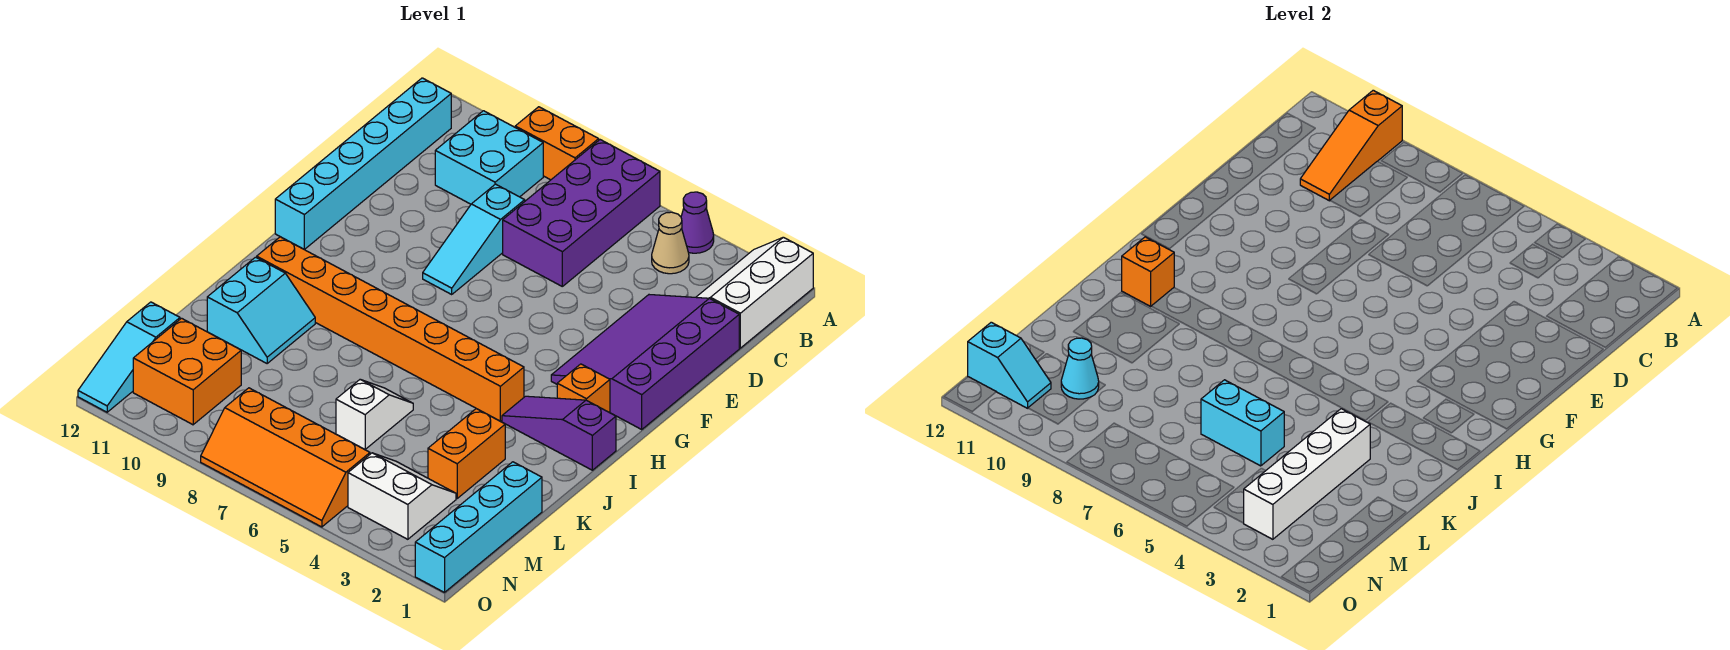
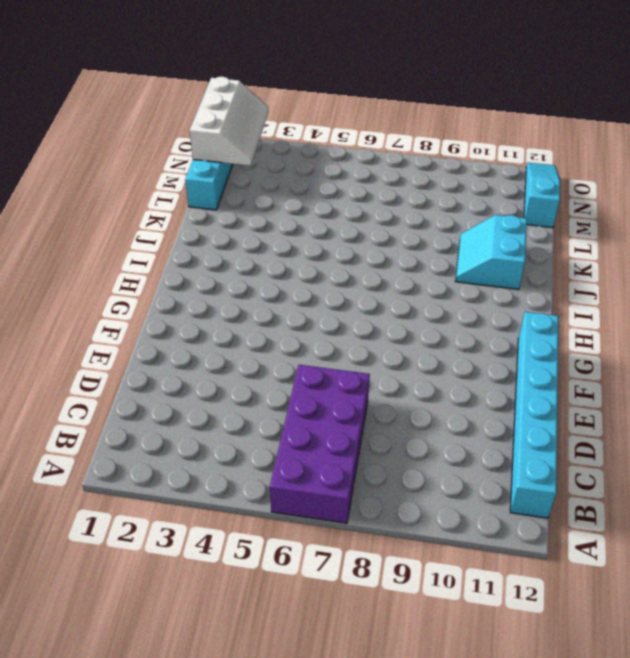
white 2x3 slope [190,77,269,166] -> white 2x3 slope moved to [696,237,813,348]
none -> purple 1x1 cone [681,192,714,253]
none -> orange 1x2 brick [515,107,599,180]
none -> tan 1x1 cone [652,212,689,274]

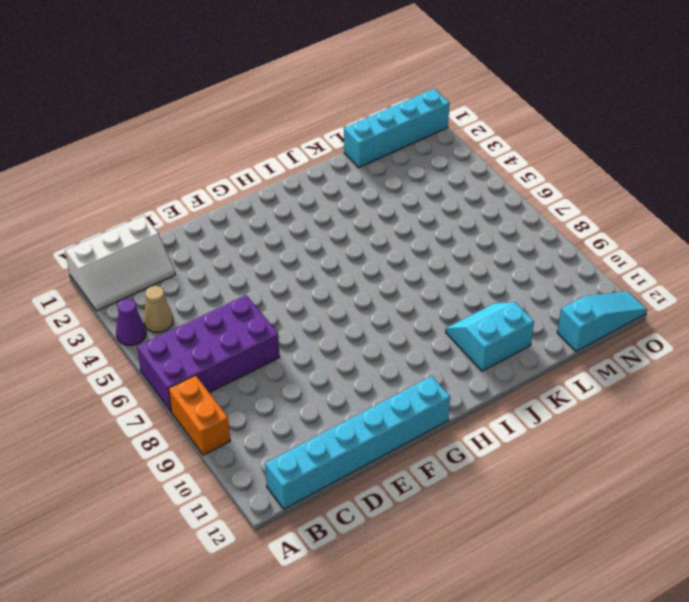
none -> cyan 2x2 brick [435,111,543,204]
none -> purple 3x4 slope [551,295,739,429]
none -> cyan 1x3 slope [423,184,525,294]

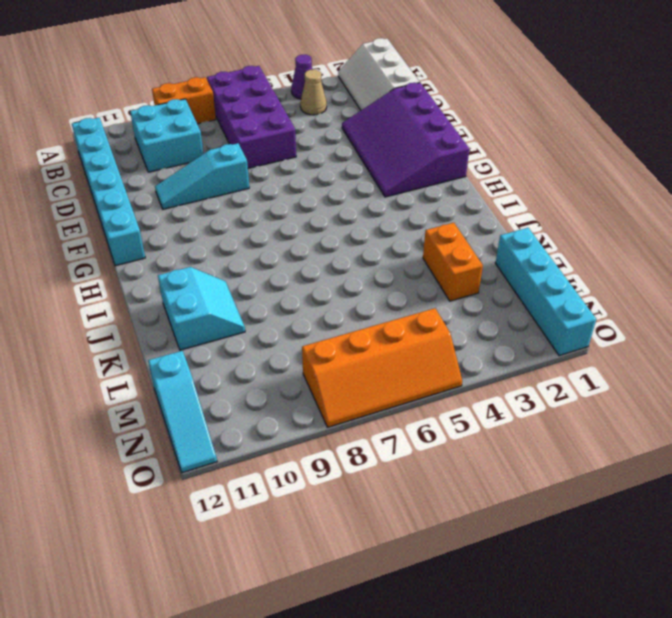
cyan 1x3 slope [155,143,249,209] -> cyan 1x3 slope turned to [423,184,525,294]
none -> orange 1x1 brick [557,364,610,413]
none -> purple 1x3 slope [502,396,616,470]
none -> orange 1x8 brick [257,237,524,421]

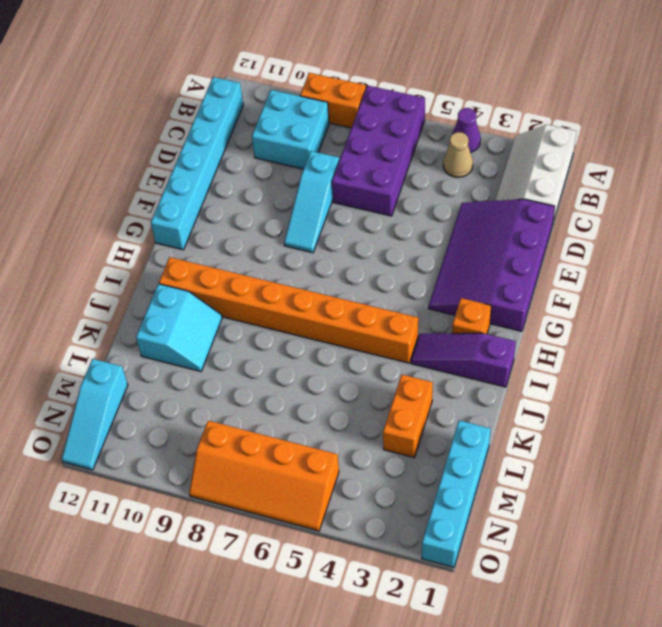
none -> white 1x2 slope [336,380,413,449]
none -> white 2x2 slope [348,453,456,539]
none -> orange 2x2 brick [133,318,241,425]

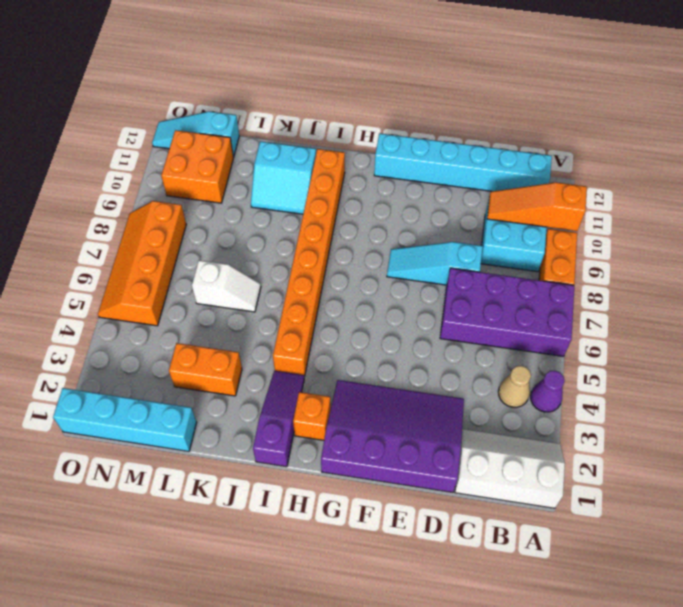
none -> white 2x2 slope [348,453,456,539]
none -> orange 1x1 brick [1122,237,1174,306]
none -> white 1x4 brick [1244,409,1370,539]

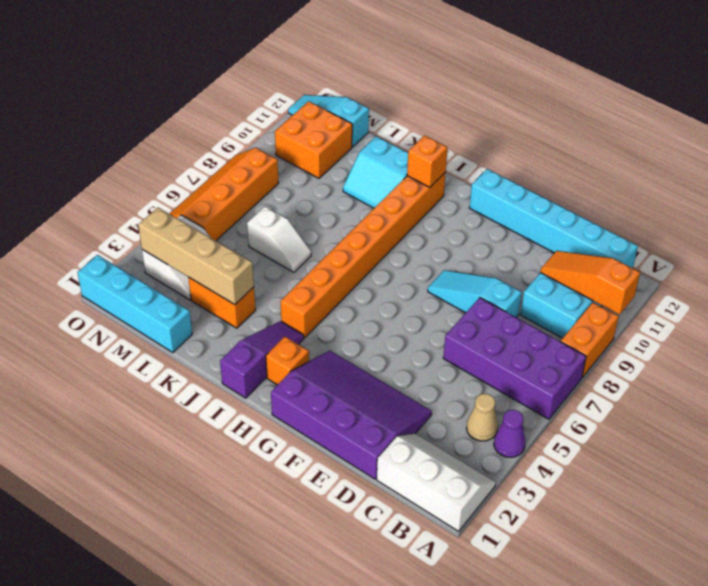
tan 1x4 brick [138,208,254,305] -> white 1x4 brick [1244,409,1370,539]
none -> cyan 1x2 brick [1201,380,1284,466]
none -> cyan 1x1 cone [1061,338,1099,399]
none -> cyan 1x2 slope [968,322,1051,408]

